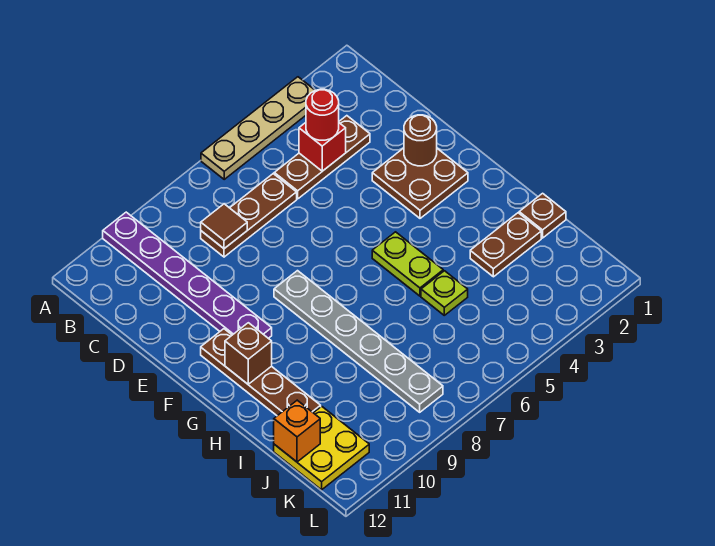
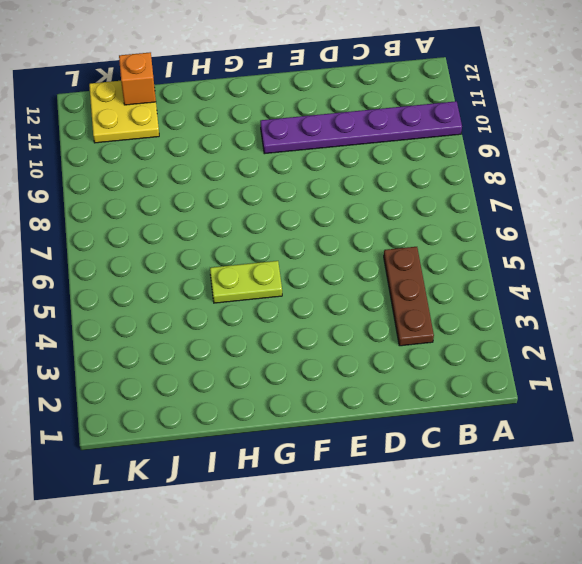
none -> tan 1x4 plate [201,77,315,179]
none -> brown 1x3 plate [201,174,297,257]
none -> brown 2x2 plate [372,148,468,218]

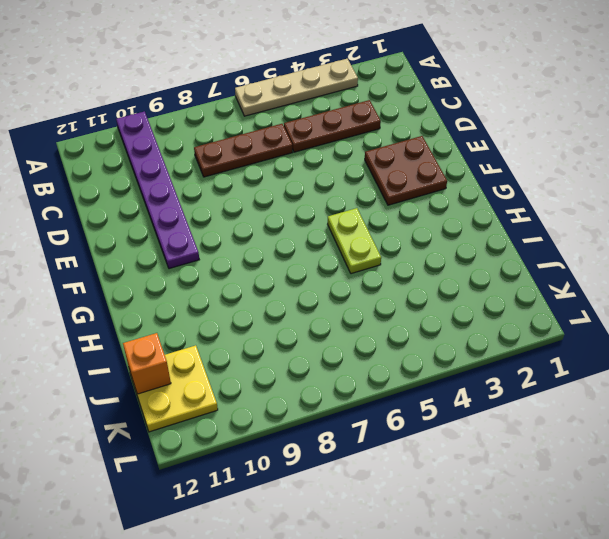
none -> grey 1x6 plate [274,271,443,412]
none -> brown 1x4 plate [201,329,321,416]
none -> brown 1x1 plate [519,193,566,238]

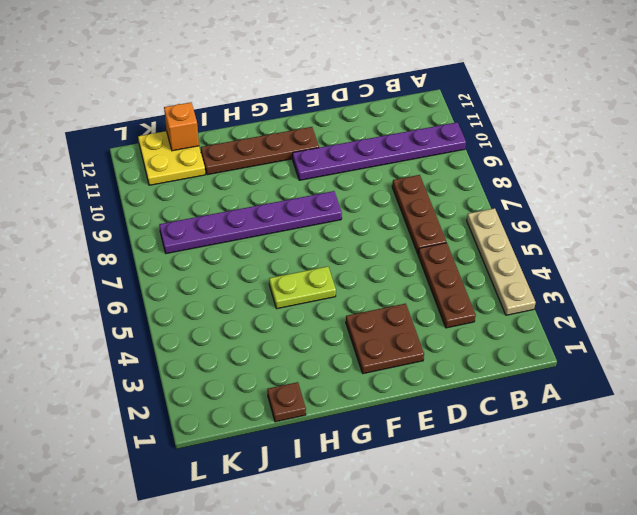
purple 1x6 plate [159,191,342,254] -> grey 1x6 plate [274,271,443,412]
none -> brown 1x2 plate [470,213,541,277]
none -> lime 1x1 plate [421,271,468,315]
none -> red 1x1 brick [299,123,346,171]

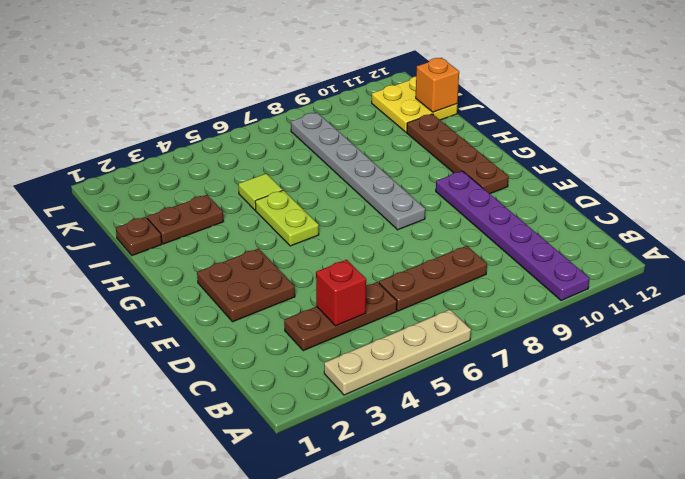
lime 1x1 tile [238,174,283,210] -> lime 1x1 plate [421,271,468,315]
none -> brown 1x1 tile [201,204,247,249]
none -> brown 1x1 round brick [404,115,437,166]
none -> brown 1x1 brick [225,323,272,384]

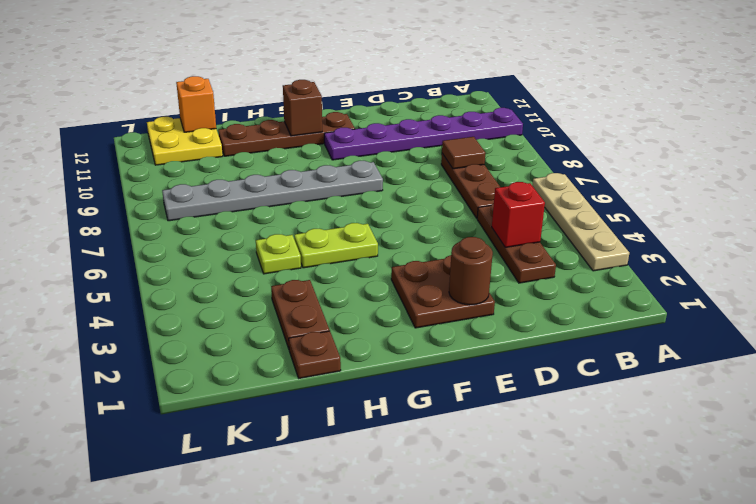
none -> red 1x1 round brick [306,89,339,140]

